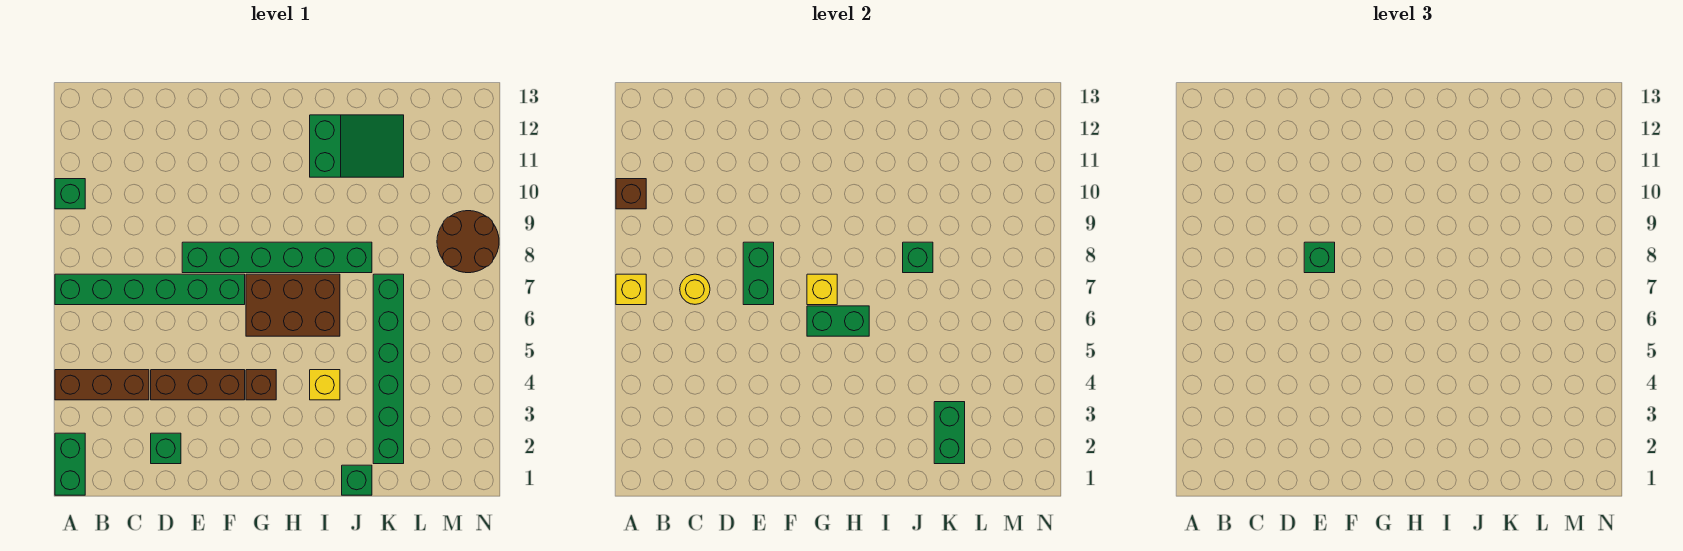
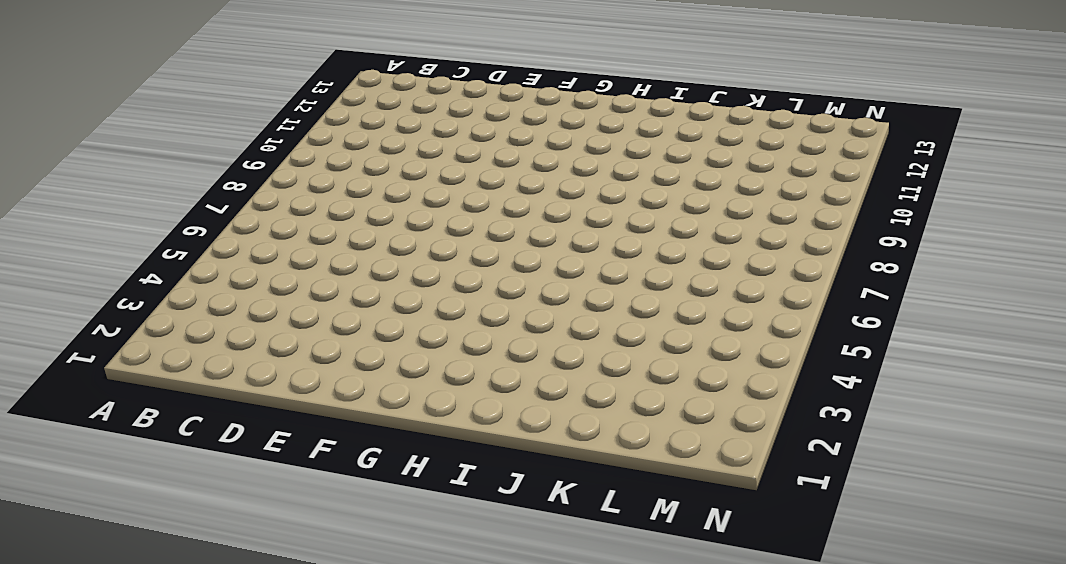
none -> green 1x2 brick [55,433,85,495]
none -> brown 1x3 brick [55,370,149,400]
none -> green 1x6 brick [55,274,245,305]

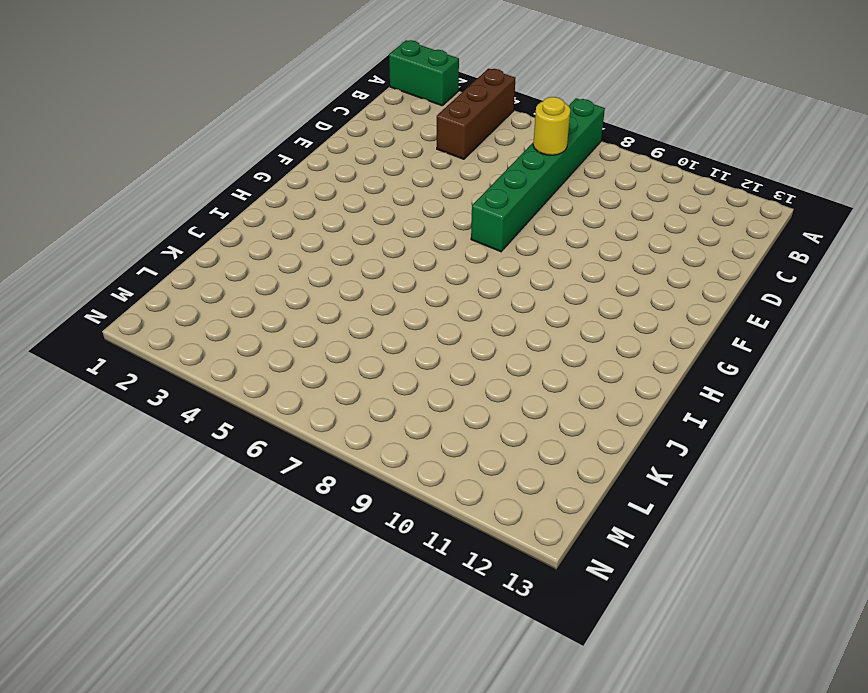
none -> green 1x1 brick [55,179,85,209]
none -> green 1x1 brick [151,433,181,464]
none -> brown 1x3 brick [151,370,245,400]

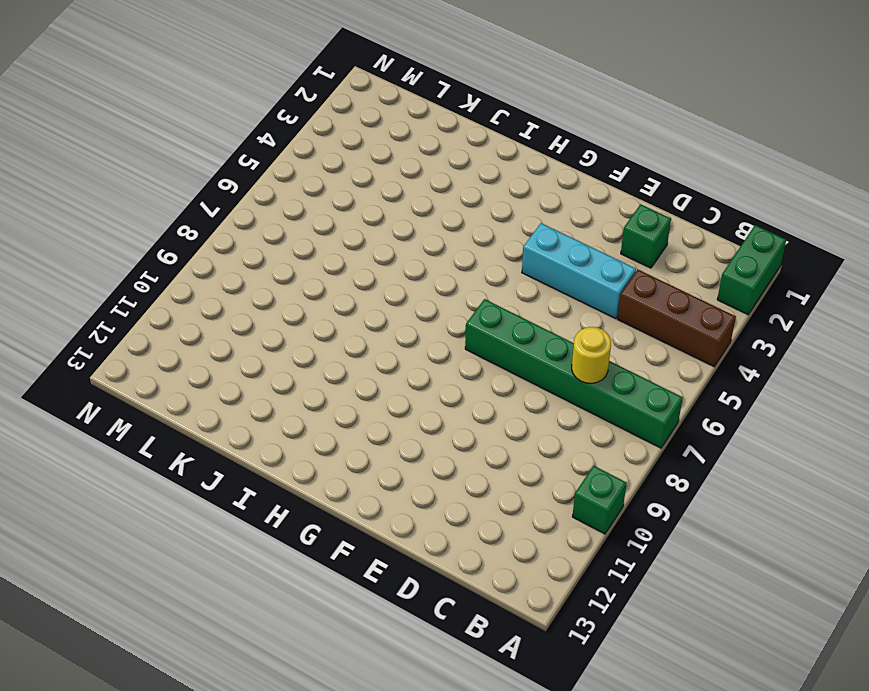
cyan 1x3 brick [522,223,636,319] -> brown 1x3 brick [151,370,245,400]
none -> green 1x6 brick [182,242,372,273]
none -> brown 1x1 brick [246,370,276,400]
none -> brown 2x3 brick [246,274,340,336]

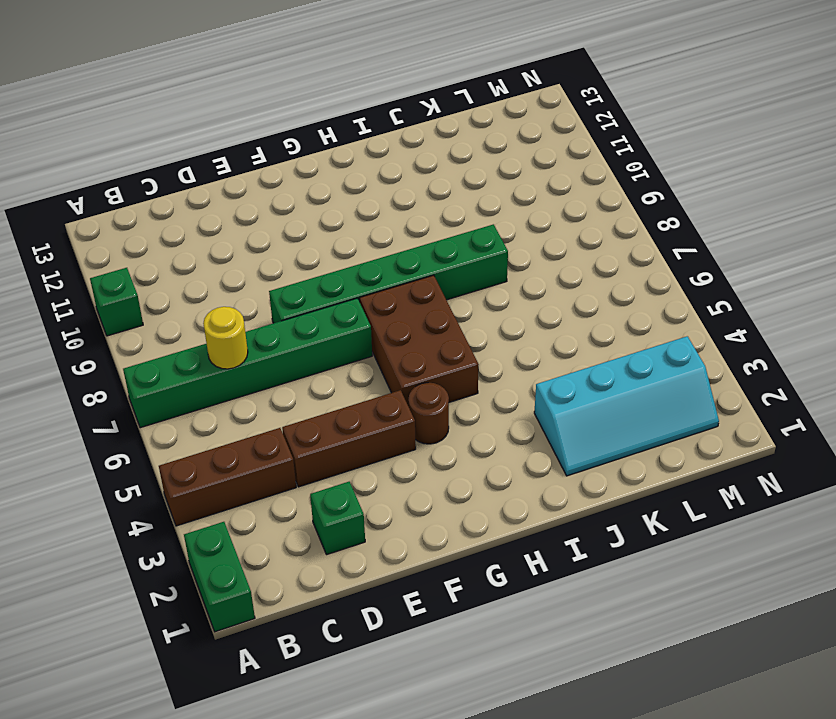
brown 1x1 round brick [408,383,449,444] -> brown 1x1 brick [246,370,276,400]
brown 2x3 brick [360,275,479,406] -> brown 2x3 brick turned to [246,274,340,336]
cyan 2x4 slope [534,336,719,476] -> green 1x6 brick [373,274,404,464]
none -> yellow 1x1 brick [310,370,340,400]
none -> green 2x3 slope [310,115,404,177]
none -> green 1x1 brick [342,465,372,495]

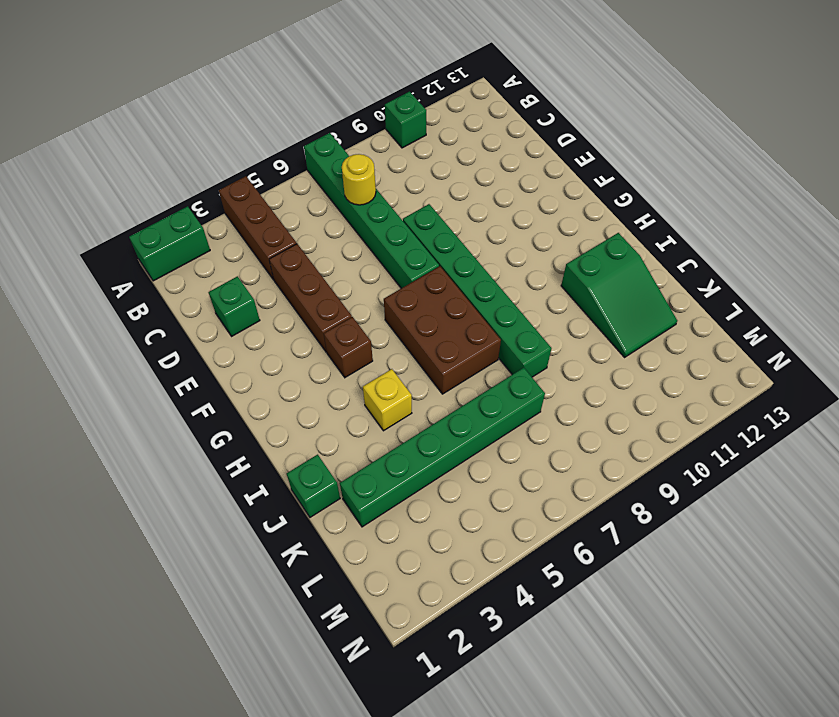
none -> brown 2x2 round brick [437,211,499,273]
none -> yellow 1x1 brick [616,274,646,305]
none -> brown 1x1 brick [616,179,646,209]

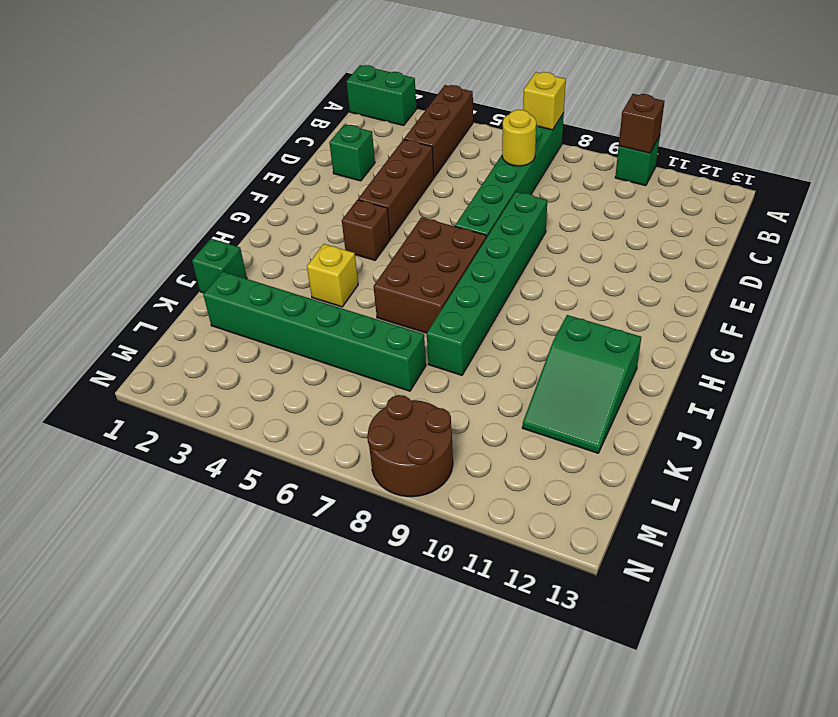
none -> green 1x2 brick [743,242,774,305]
none -> green 1x2 brick [807,306,869,336]
none -> yellow 1x1 brick [807,274,837,305]

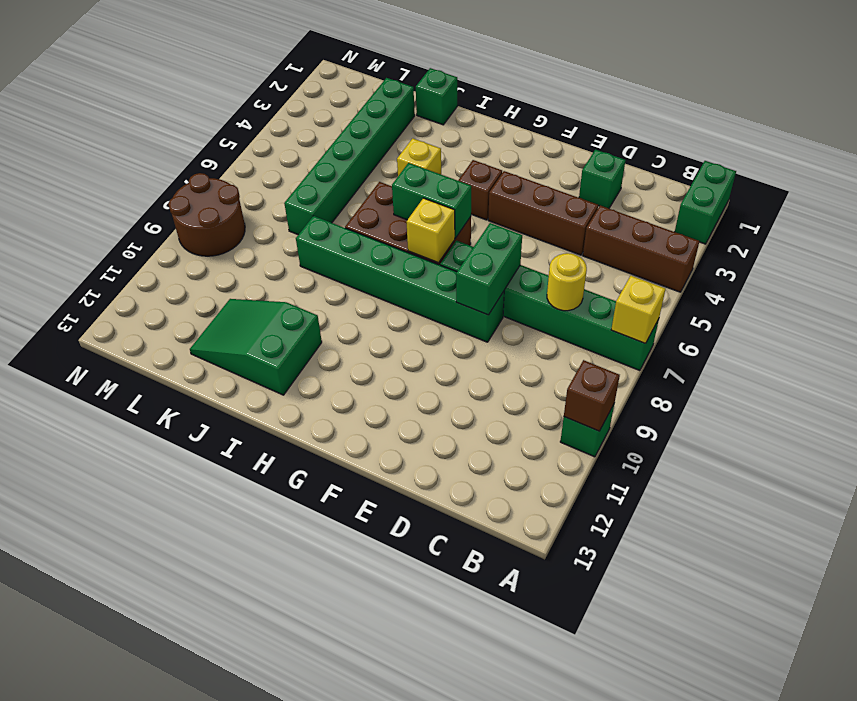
none -> green 1x1 brick [903,242,933,273]
none -> green 1x2 brick [934,402,965,464]
none -> green 1x1 brick [1304,242,1335,273]

